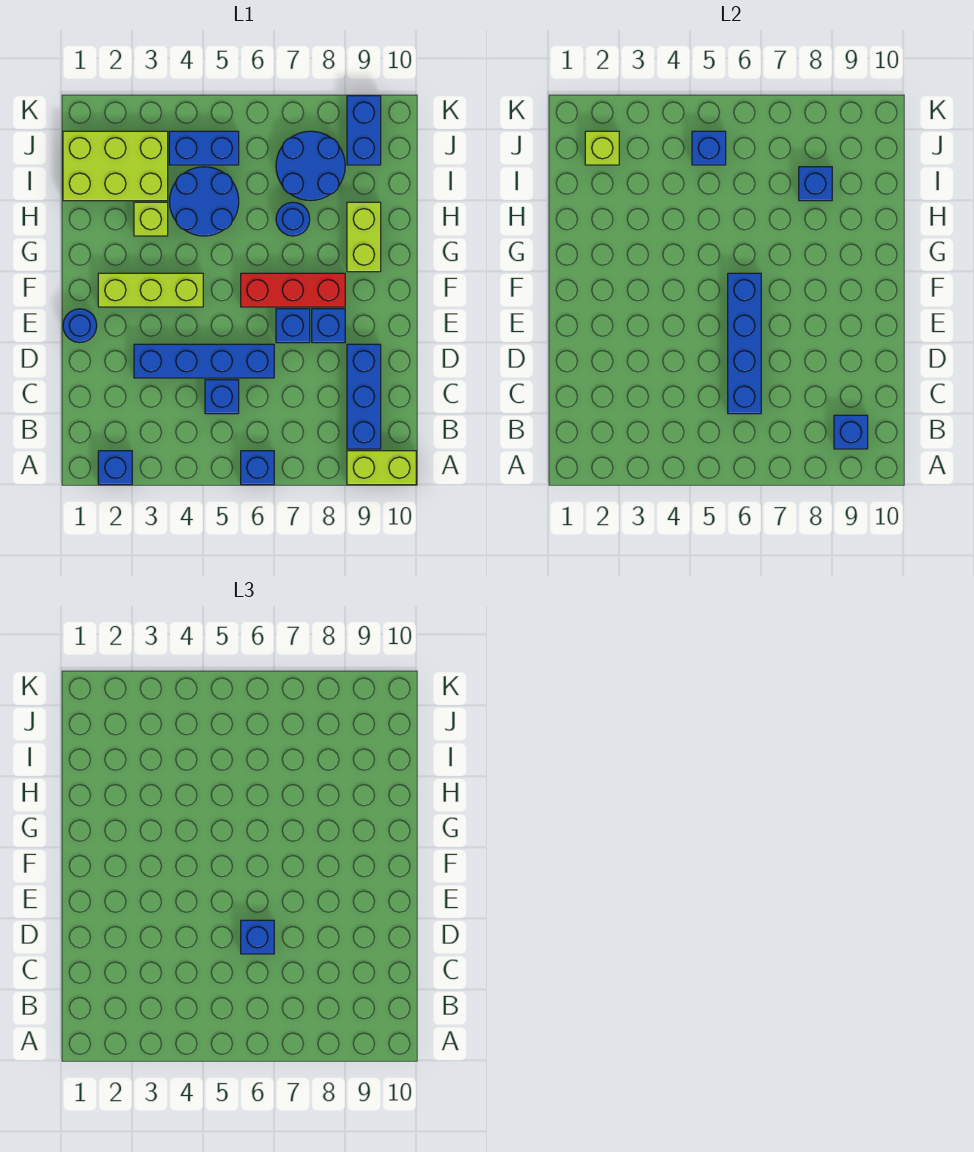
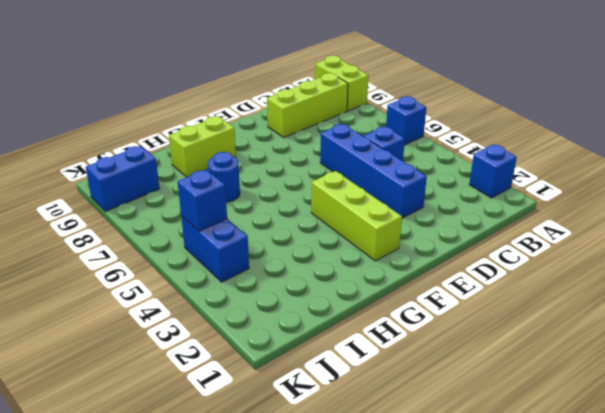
lime 1x3 brick [267,73,348,137] -> blue 1x3 brick [347,344,381,449]
none -> blue 1x1 round brick [63,309,97,343]
none -> blue 1x1 brick [276,309,310,343]
none -> blue 1x1 brick [312,309,345,343]

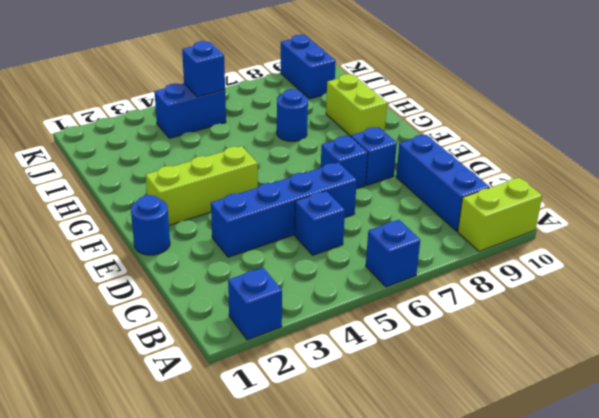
none -> red 1x3 brick [241,273,345,307]
none -> lime 1x1 brick [134,202,168,236]
none -> blue 2x2 round brick [170,167,239,236]

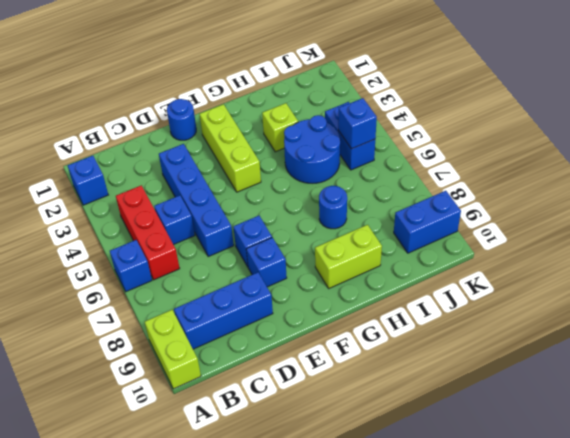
red 1x3 brick [116,185,180,280] -> red 1x3 brick moved to [241,273,345,307]
none -> lime 2x3 brick [63,131,168,201]
none -> blue 2x2 round brick [276,131,345,201]
none -> blue 1x1 brick [834,415,868,449]

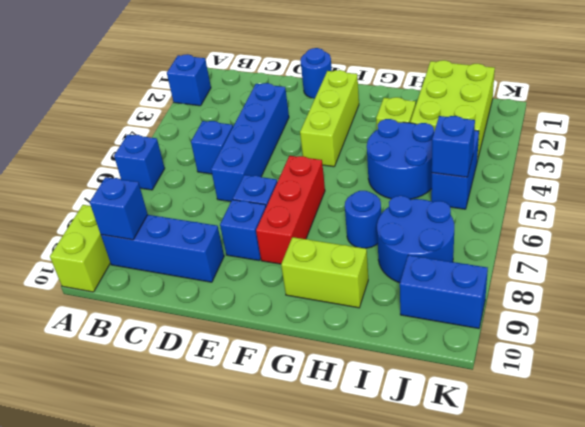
none -> blue 1x4 brick [728,273,761,414]
none -> blue 1x1 brick [799,167,832,201]
none -> lime 1x1 brick [585,131,619,165]

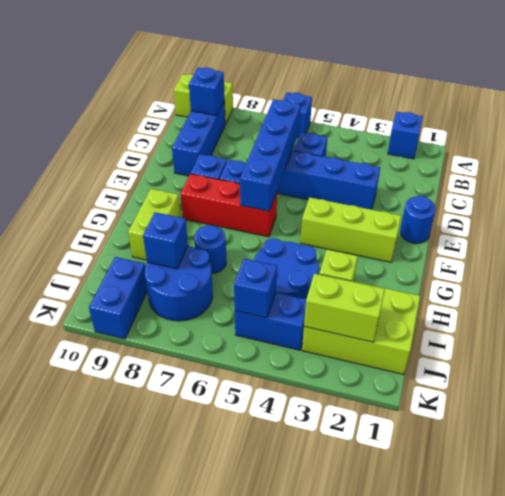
lime 1x2 brick [304,274,385,342] -> lime 1x1 brick [585,131,619,165]
none -> blue 1x1 brick [241,920,274,954]

